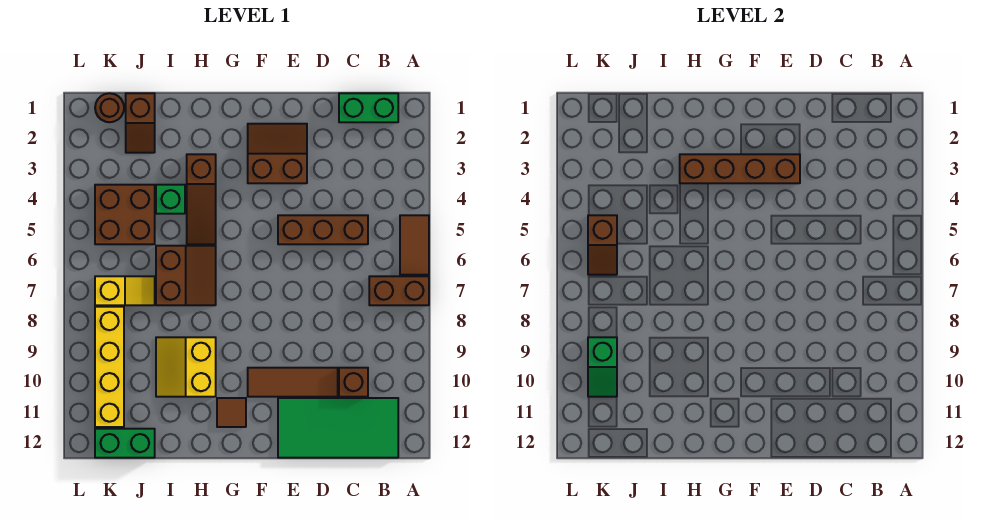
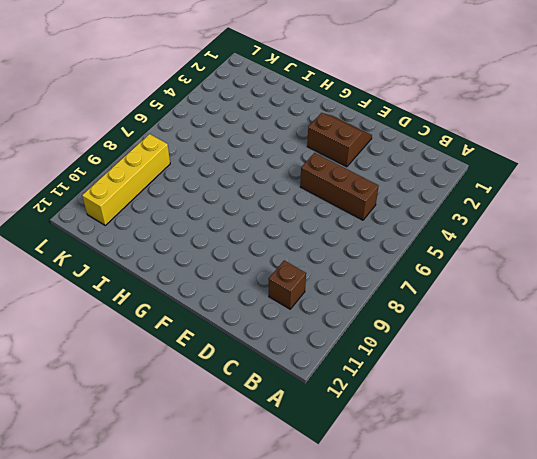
none -> brown 1x2 tile [400,215,429,275]
none -> brown 1x2 brick [369,276,429,305]
none -> green 1x2 brick [339,93,398,122]

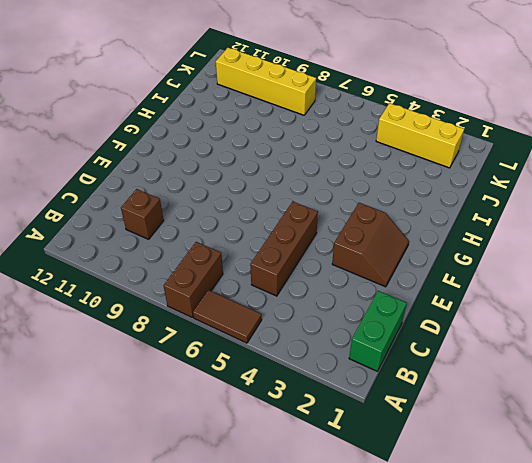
yellow 1x3 brick [376,103,464,168] -> brown 2x2 brick [95,185,155,244]
none -> green 2x4 tile [278,398,398,458]
none -> brown 1x3 tile [248,368,338,397]
none -> brown 1x1 tile [217,398,246,427]

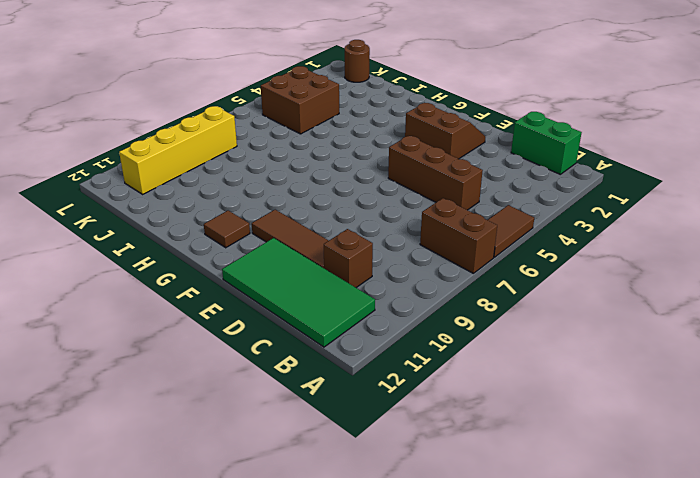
none -> brown 1x3 slope [187,154,216,244]
none -> brown 2x2 slope [156,246,216,305]
none -> yellow 2x2 slope [156,337,216,397]

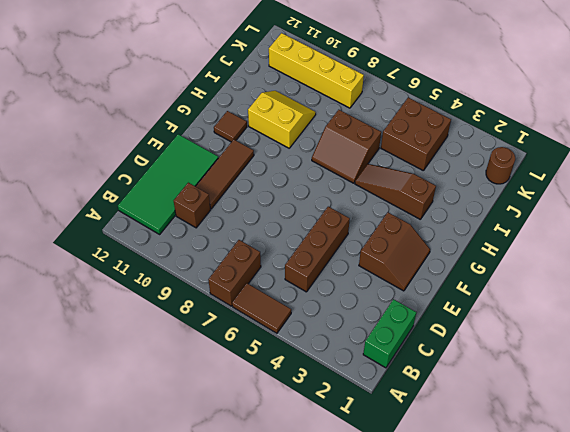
none -> green 1x1 brick [156,185,185,214]
none -> brown 1x2 slope [126,93,155,153]
none -> yellow 1x2 slope [95,276,155,305]

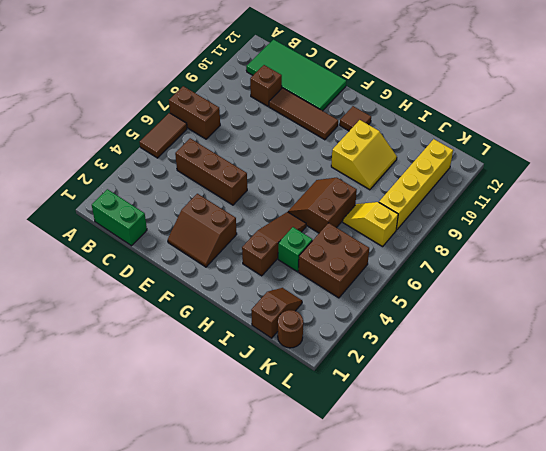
none -> green 1x2 brick [95,429,155,458]
none -> brown 1x4 brick [680,154,800,183]
none -> brown 1x2 slope [588,215,617,275]

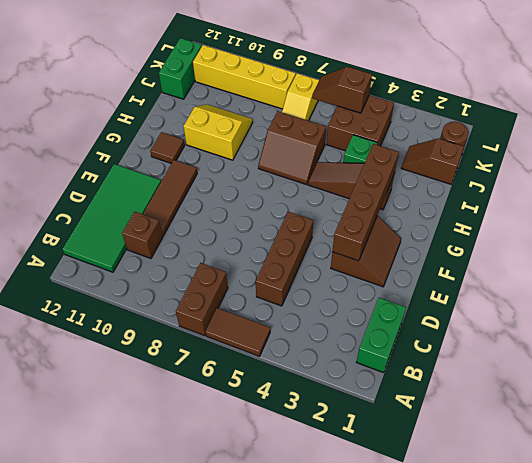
none -> green 1x2 slope [588,337,617,397]

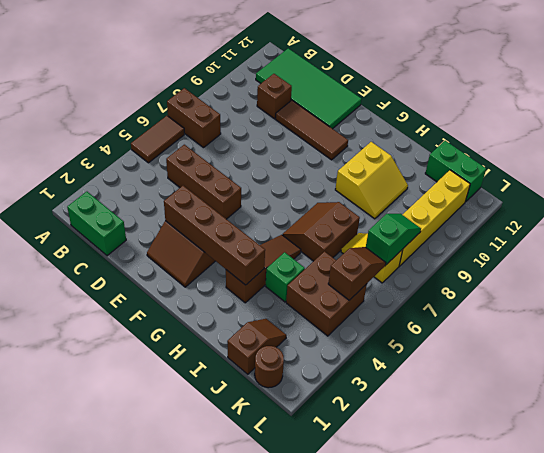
green 1x2 slope [366,214,421,265] -> green 1x2 slope moved to [588,337,617,397]
none -> brown 1x1 tile [217,398,246,427]

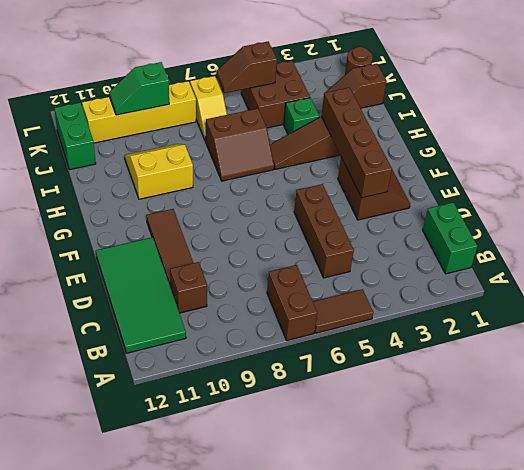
none -> brown 1x1 tile [217,398,246,427]

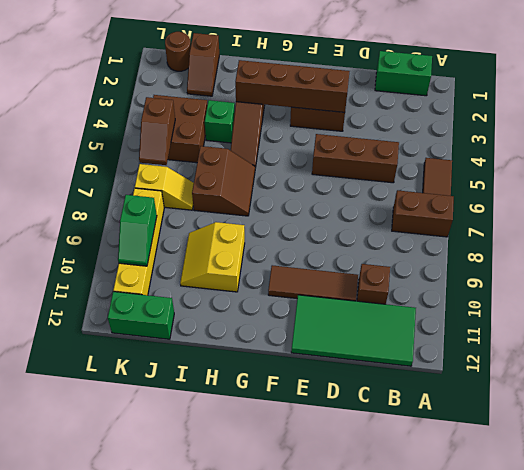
none -> brown 1x1 tile [217,398,246,427]

